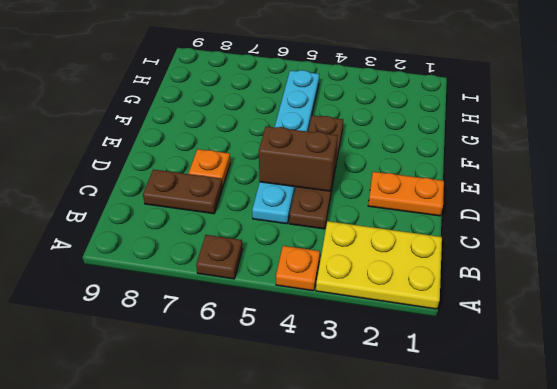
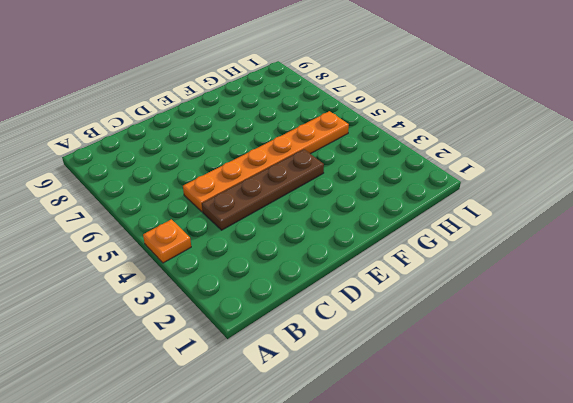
orange 1x6 plate [183,111,349,212] -> cyan 1x6 plate [252,70,319,224]
none -> yellow 2x3 plate [316,221,442,309]
none -> brown 1x1 plate [196,235,243,279]

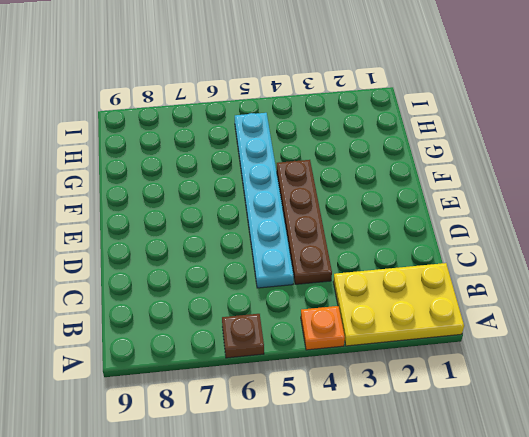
none -> brown 1x2 plate [143,170,222,214]
none -> orange 1x2 plate [368,172,444,216]

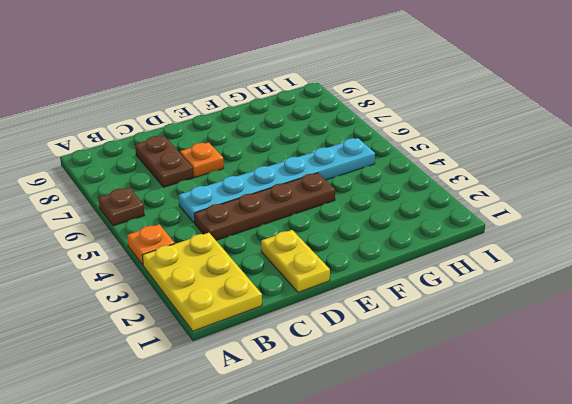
yellow 1x2 plate [261,230,330,292] -> orange 1x2 plate [368,172,444,216]
none -> brown 1x2 brick [259,126,338,191]

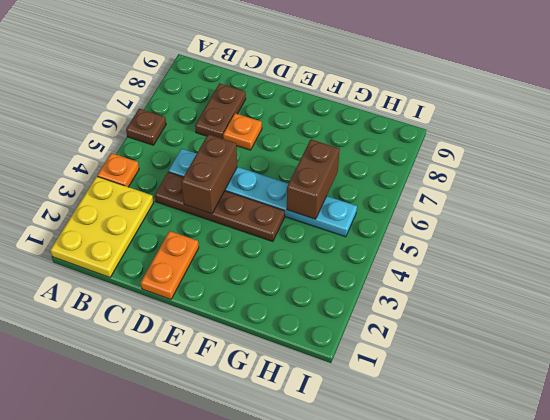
brown 1x2 brick [287,139,340,219] -> none

